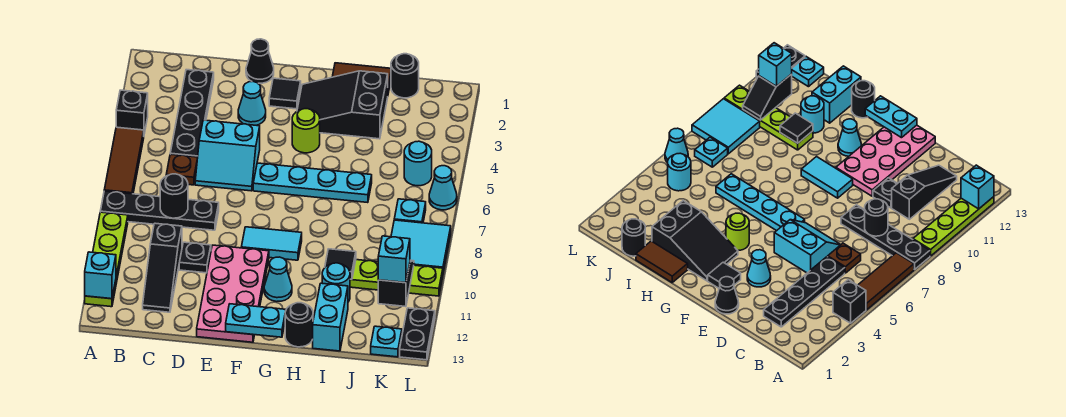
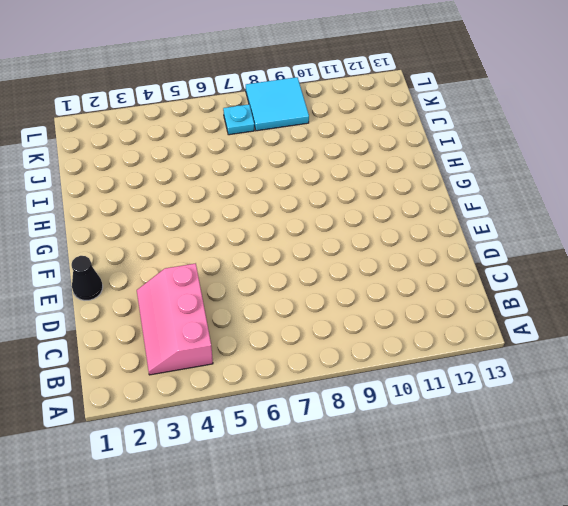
pink 2x3 slope [137,263,213,375] -> black 1x4 plate [170,70,214,157]
none -> black 1x1 brick [116,90,148,134]
none -> brown 1x3 tile [104,127,144,194]
none -> black 1x4 plate [100,191,219,230]
none -> lime 1x4 plate [85,212,128,307]

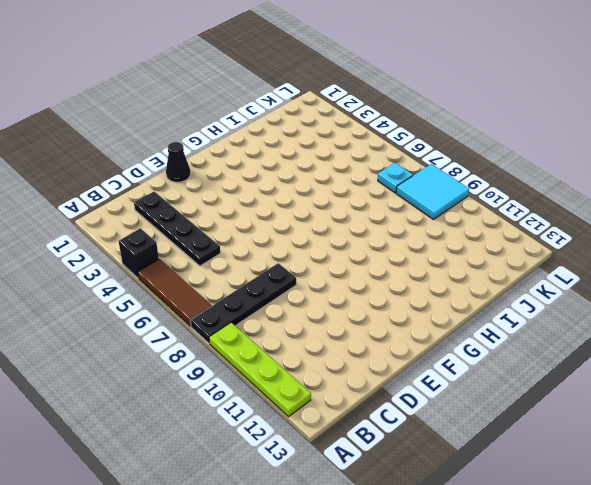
none -> brown 1x1 plate [166,154,198,185]
none -> black 1x3 slope [143,223,182,312]
none -> cyan 2x2 slope [195,120,260,191]
none -> black 1x1 plate [179,242,211,273]

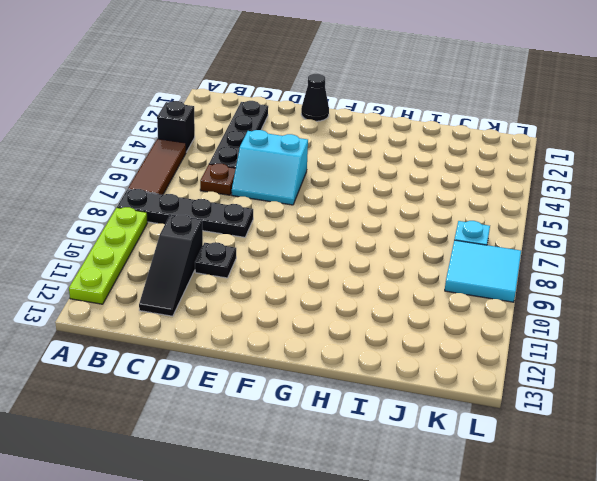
none -> cyan 1x1 cone [238,82,266,125]
none -> pink 2x4 plate [197,245,269,342]
none -> black 1x1 tile [269,78,301,109]
none -> cyan 1x4 plate [253,163,372,203]

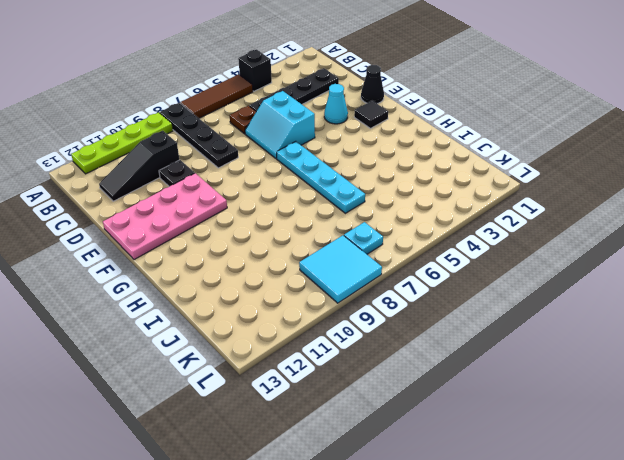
none -> cyan 1x2 tile [241,227,302,260]
none -> black 2x3 slope [297,71,388,139]
none -> lime 1x1 round brick [292,109,320,153]
none -> cyan 1x1 cone [264,257,292,302]

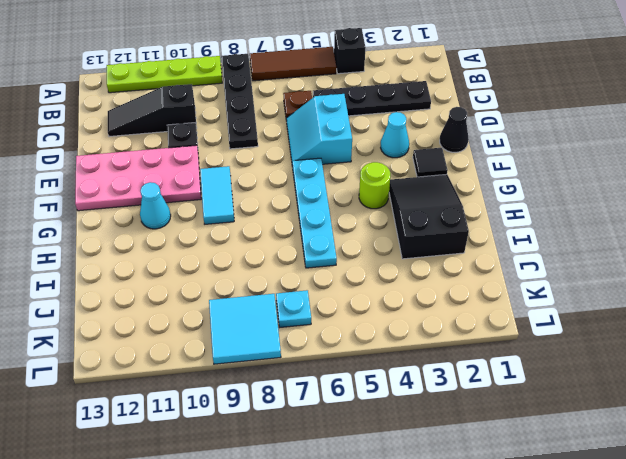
none -> brown 1x2 tile [332,63,391,93]
none -> black 1x1 round brick [285,303,313,347]
none -> lime 1x4 plate [350,260,443,296]
none -> cyan 1x1 round brick [322,263,350,302]

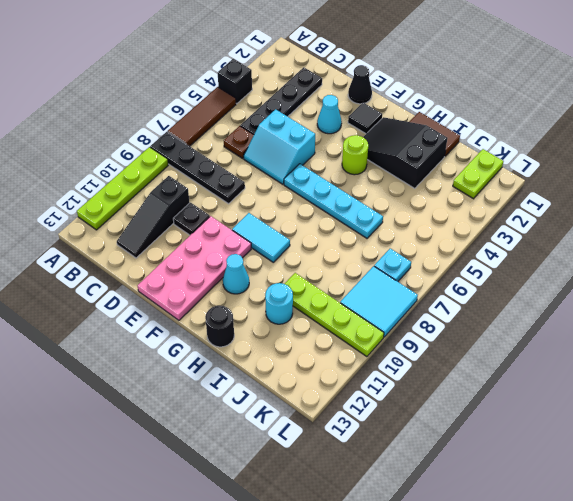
lime 1x2 plate [453,149,503,199] -> none
none -> cyan 1x2 brick [313,283,348,351]
none -> black 1x1 round brick [391,54,419,98]
none -> cyan 1x1 round brick [404,141,432,186]
none -> cyan 1x1 plate [371,326,402,357]

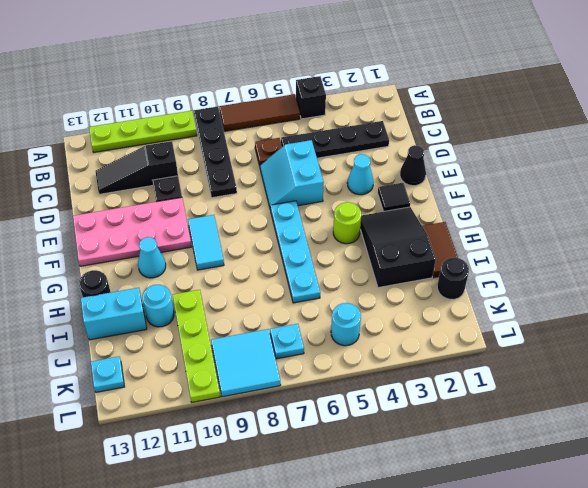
none -> cyan 1x1 cone [429,166,457,210]
none -> black 1x2 plate [400,308,435,360]
none -> cyan 1x1 brick [85,252,116,299]
none -> black 1x1 round brick [160,174,188,218]

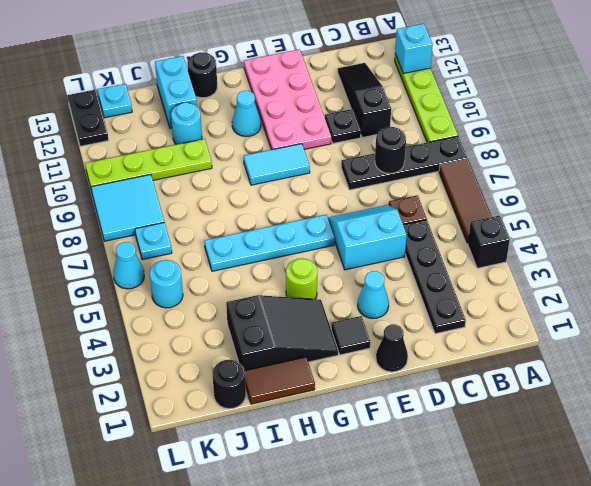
none -> cyan 1x2 plate [226,304,286,337]
none -> black 1x1 tile [325,249,356,279]
none -> black 1x2 slope [378,260,414,307]
none -> cyan 1x1 brick [378,236,410,283]

